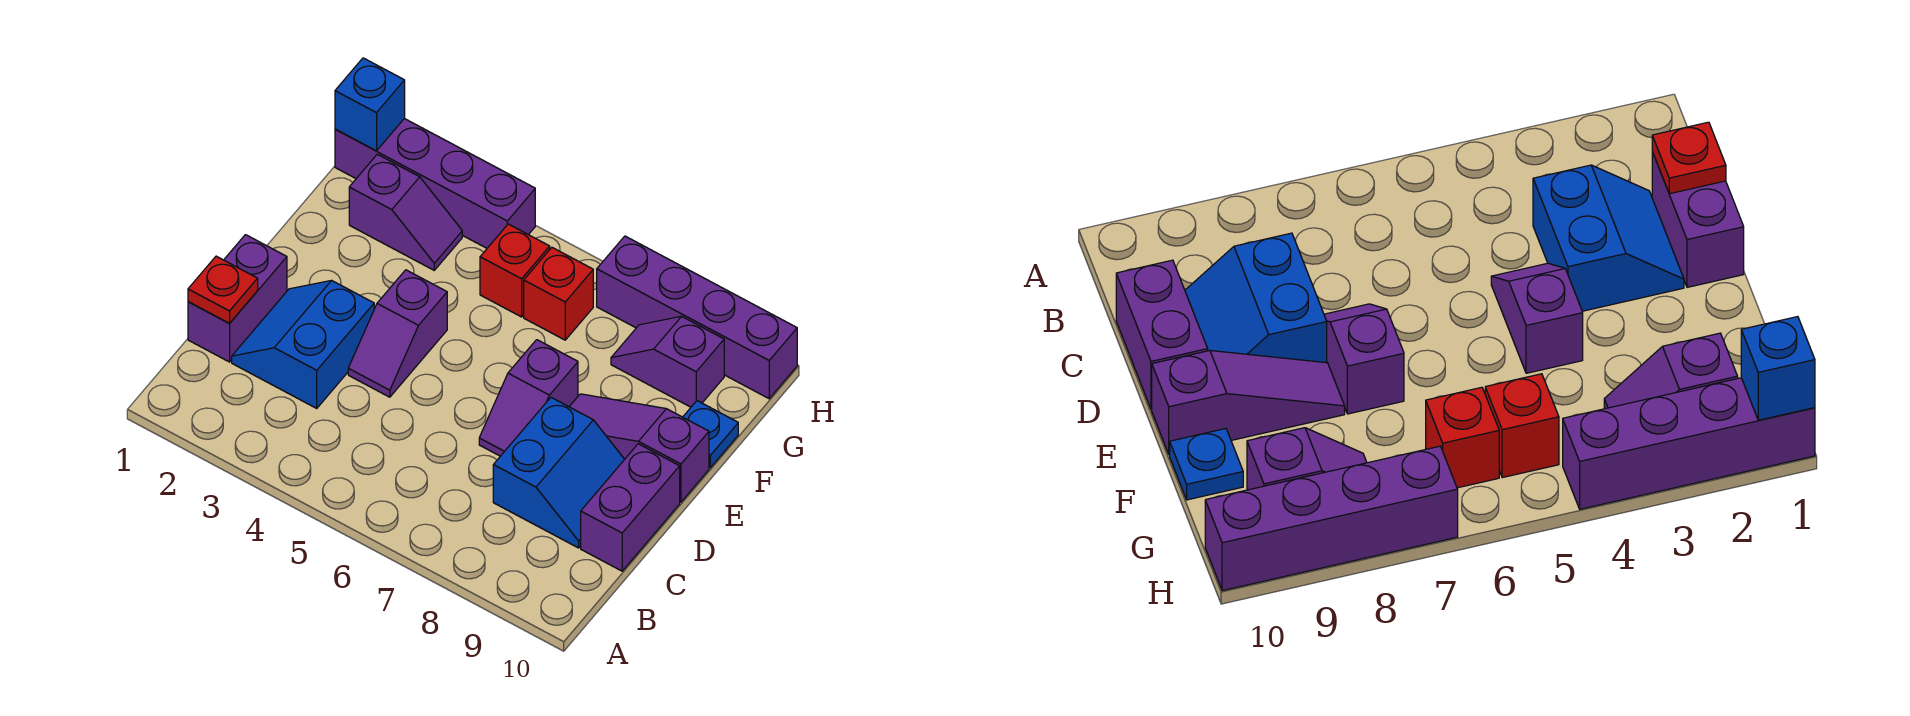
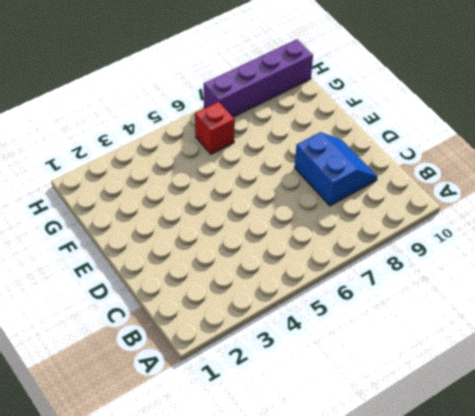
none -> purple 1x2 brick [188,235,287,362]
none -> blue 2x2 slope [232,280,374,408]
none -> purple 1x2 brick [581,444,680,571]

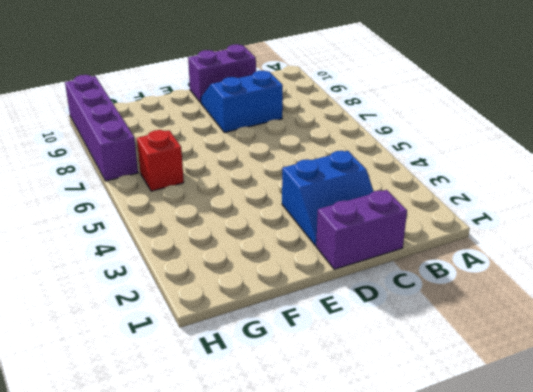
none -> purple 1x2 slope [348,270,447,397]
none -> purple 1x2 slope [479,340,578,456]
none -> purple 1x3 slope [569,394,709,502]

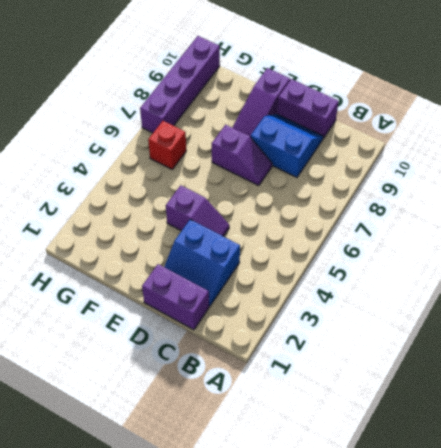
none -> blue 1x1 plate [683,401,738,468]
none -> purple 1x2 slope [349,154,462,270]
none -> red 1x1 brick [480,224,550,317]

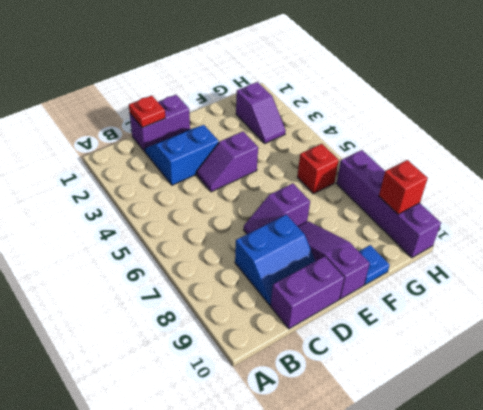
red 1x1 brick [379,160,428,214] -> red 1x1 brick moved to [480,224,550,317]
none -> purple 1x2 slope [611,316,724,407]
none -> purple 1x4 brick [335,119,535,248]
none -> blue 1x1 brick [335,58,405,151]

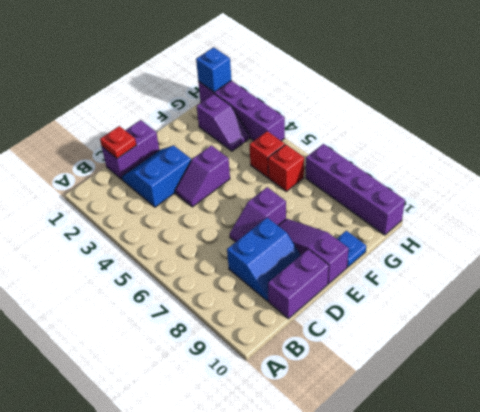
none -> purple 1x2 slope [611,316,724,407]

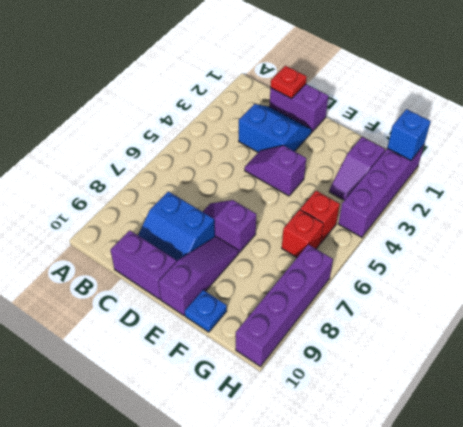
none -> purple 1x2 slope [611,316,724,407]

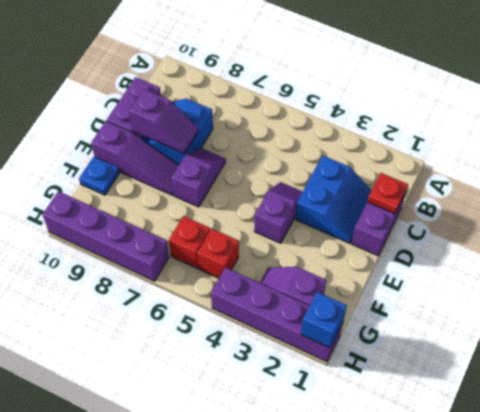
purple 1x2 slope [129,89,198,153] -> purple 1x2 slope moved to [611,316,724,407]

